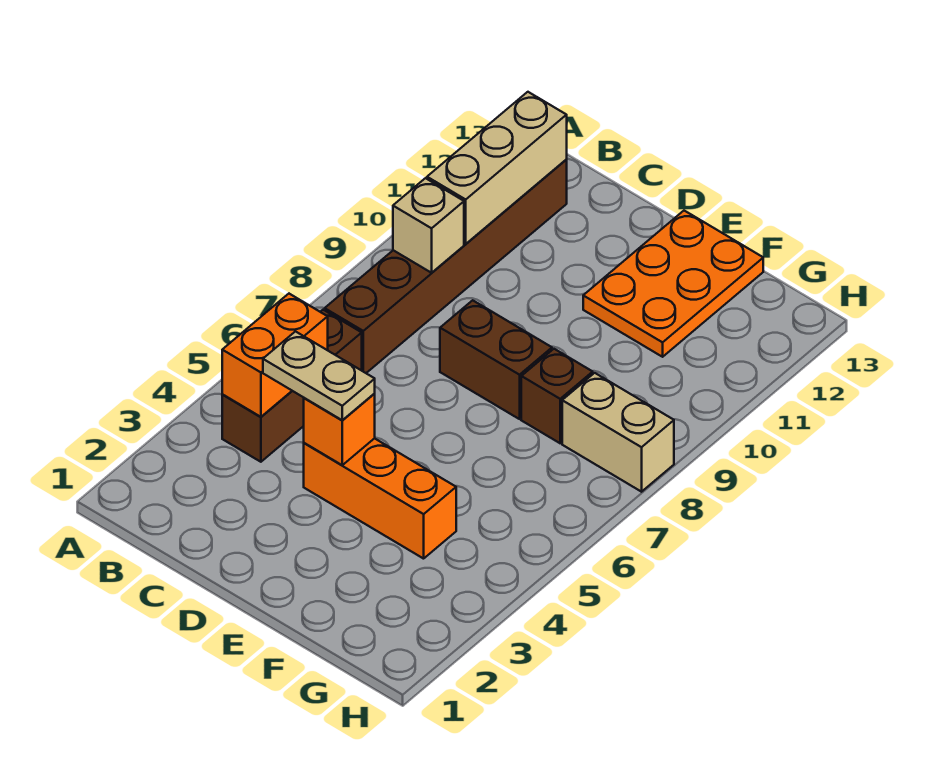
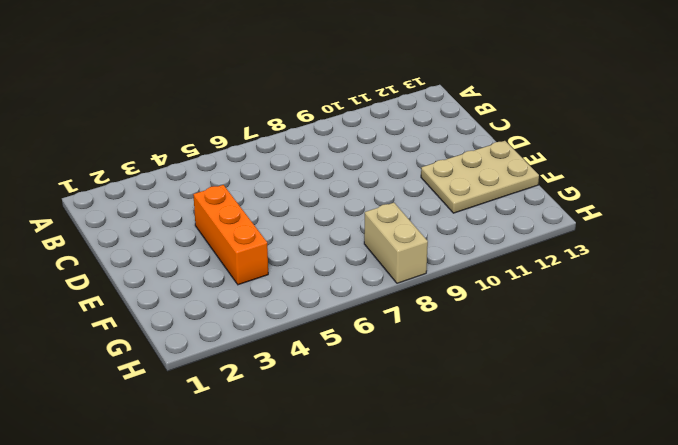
tan 2x3 plate [421,141,539,213] -> orange 2x3 plate [583,211,763,357]
none -> brown 1x3 brick [222,310,362,462]
none -> brown 1x6 brick [325,160,567,373]
none -> brown 1x2 brick [440,300,552,419]

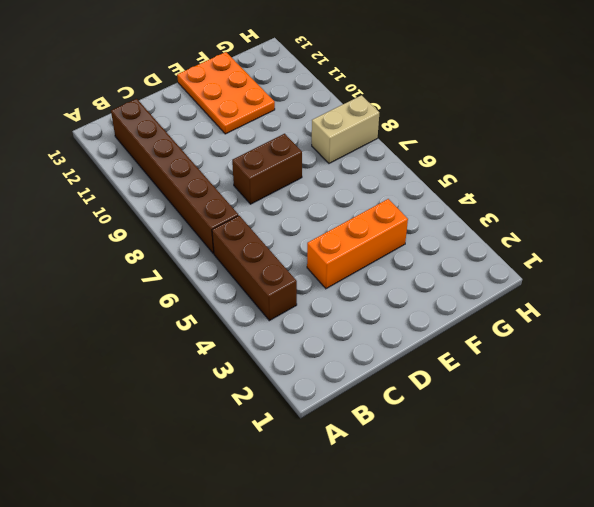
none -> brown 1x1 brick [521,349,593,443]
none -> orange 1x2 brick [222,294,328,417]
none -> tan 1x1 brick [393,178,464,273]

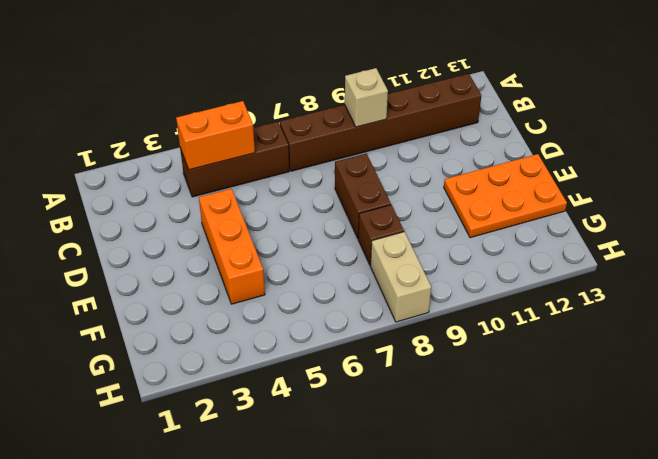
none -> tan 1x3 brick [427,92,567,244]
none -> orange 1x1 brick [304,394,375,465]
none -> tan 1x2 plate [263,332,375,420]

